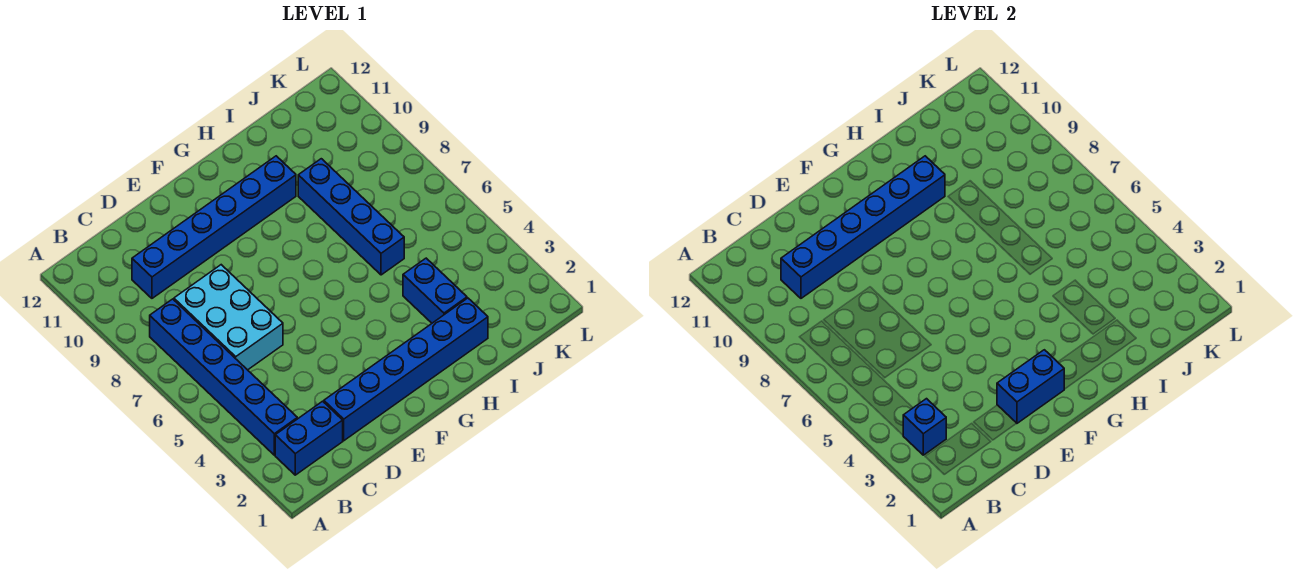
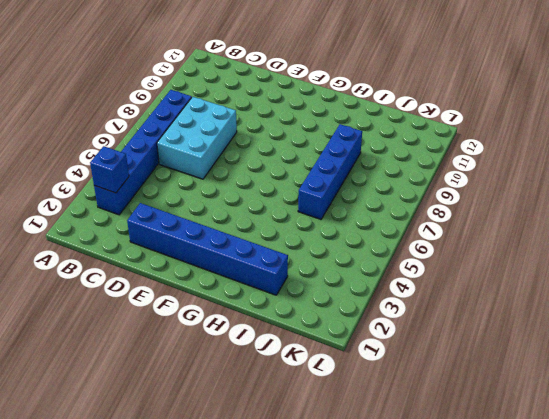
none -> blue 1x2 brick [275,401,343,475]
none -> blue 1x6 brick [132,156,296,298]

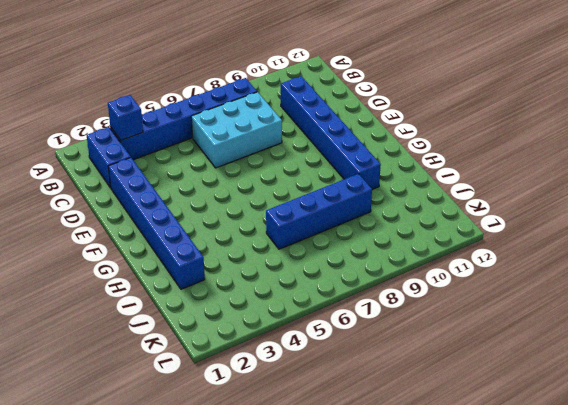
none -> blue 1x2 brick [403,258,467,323]
none -> blue 1x6 brick [781,156,945,298]

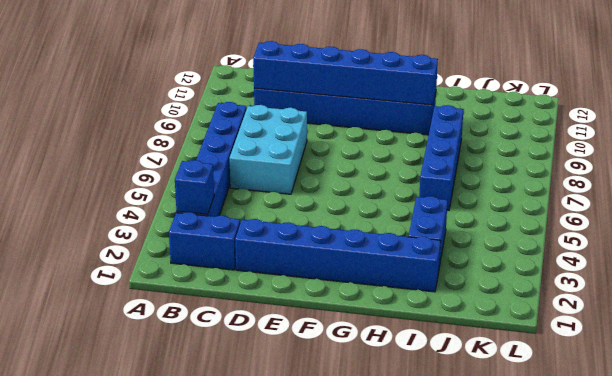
none -> blue 1x2 brick [997,350,1064,423]

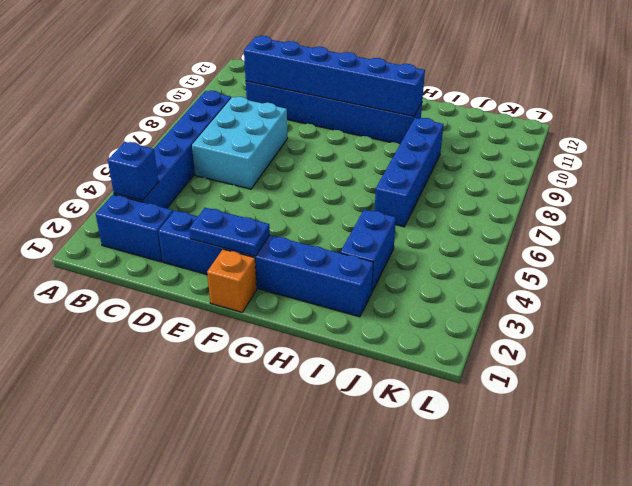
blue 1x2 plate [189,208,270,256] -> blue 1x2 brick [997,350,1064,423]
orange 1x1 brick [207,249,257,312] -> none

